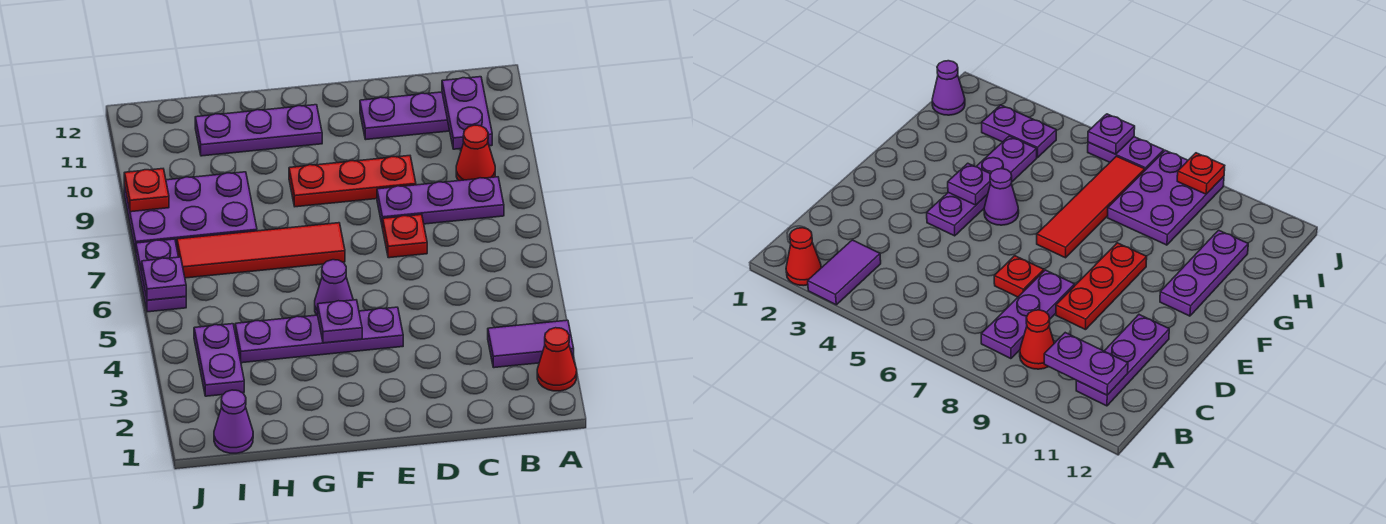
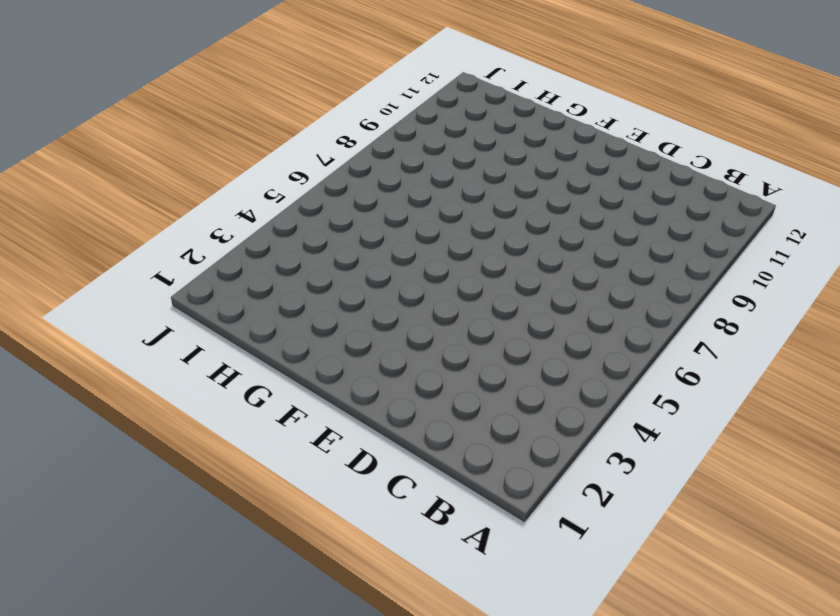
none -> red 1x1 cone [537,328,577,391]
none -> purple 1x2 tile [488,320,574,368]
none -> purple 1x3 plate [377,177,504,228]

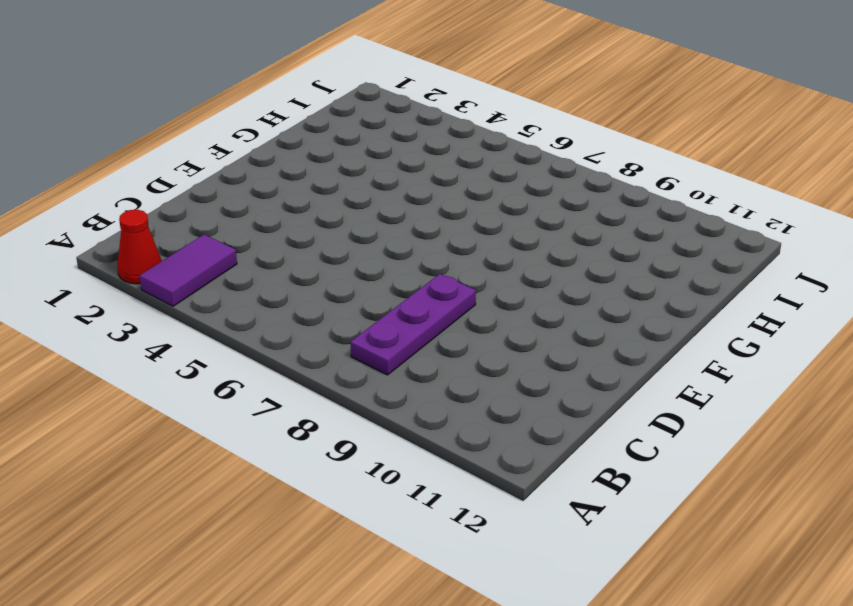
none -> red 1x1 cone [456,125,495,181]
none -> purple 1x3 plate [360,92,450,139]
none -> red 1x1 plate [383,215,427,258]

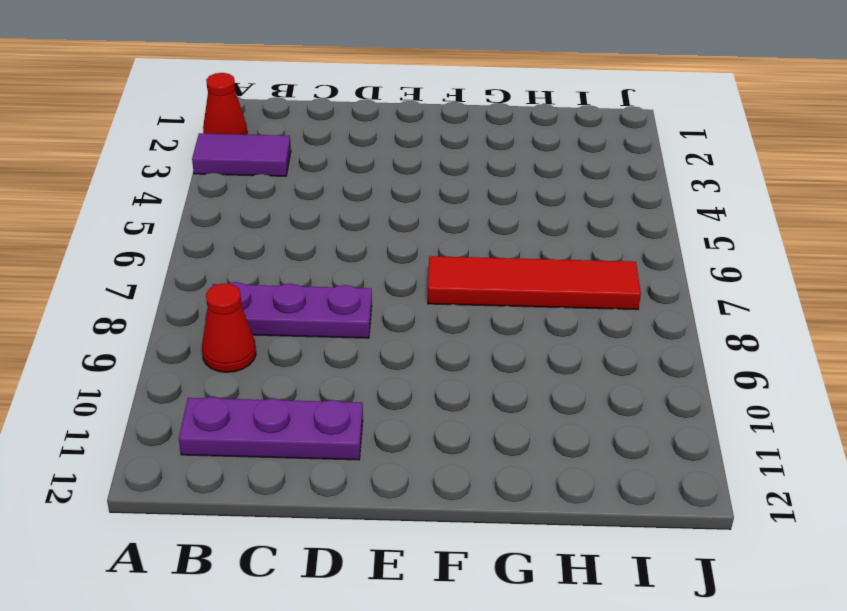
none -> red 1x1 plate [383,215,427,258]
none -> red 1x3 plate [289,156,416,207]
none -> purple 1x4 plate [235,307,403,363]

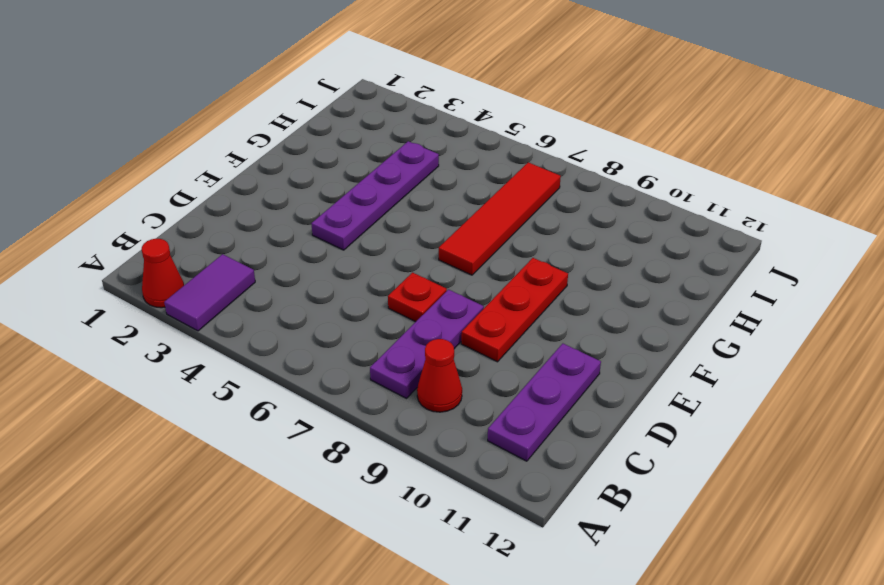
none -> purple 1x1 cone [315,260,353,315]
none -> purple 1x3 plate [195,105,322,156]
none -> purple 2x3 plate [124,172,257,252]

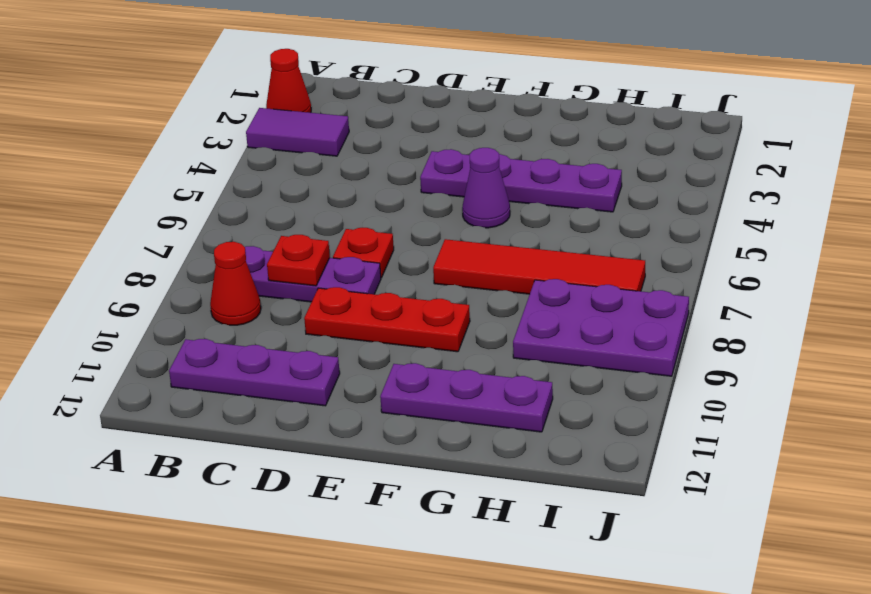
red 1x1 plate [267,235,330,286] -> red 1x1 plate moved to [124,169,169,212]
none -> purple 1x1 cone [214,390,253,453]
none -> purple 1x2 plate [194,324,244,396]
none -> purple 1x2 plate [136,239,186,312]

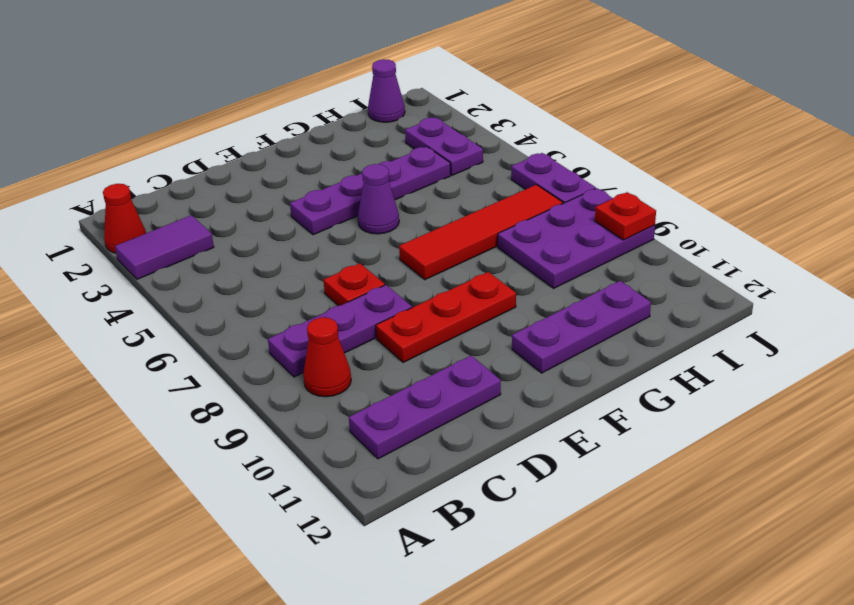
none -> purple 1x2 plate [442,77,492,149]
none -> purple 1x1 plate [318,300,362,343]
none -> purple 1x1 plate [142,257,186,300]

